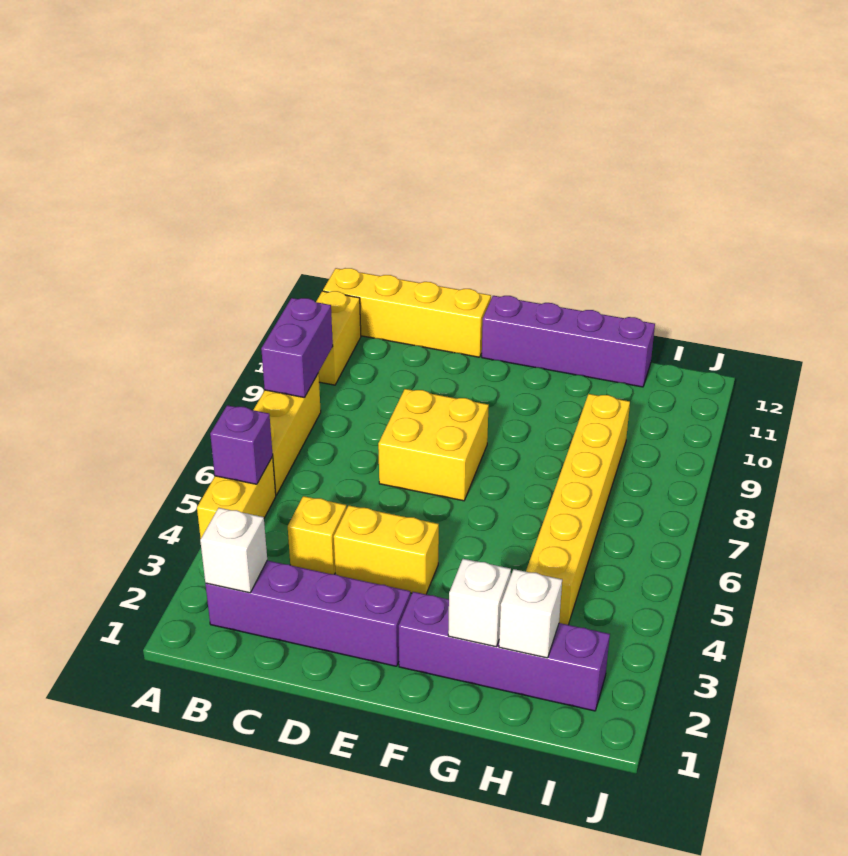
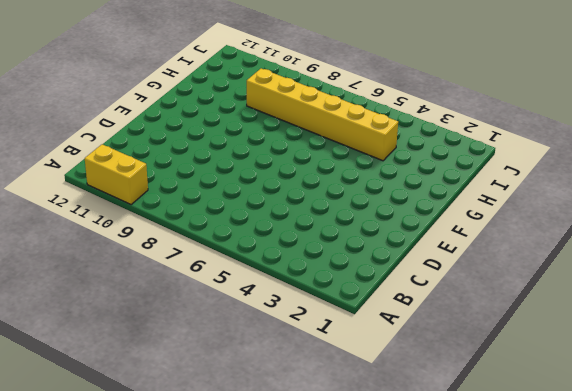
none -> yellow 1x2 brick [197,457,276,538]
none -> yellow 1x3 brick [254,373,321,495]
none -> yellow 1x4 brick [323,268,491,357]

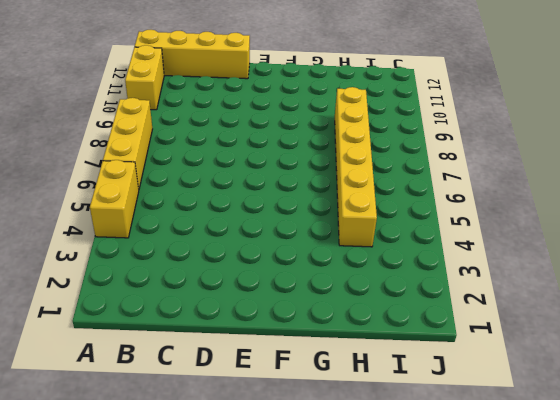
none -> purple 1x4 brick [205,561,411,666]
none -> yellow 1x1 brick [288,496,346,574]
none -> yellow 1x2 brick [334,506,439,594]

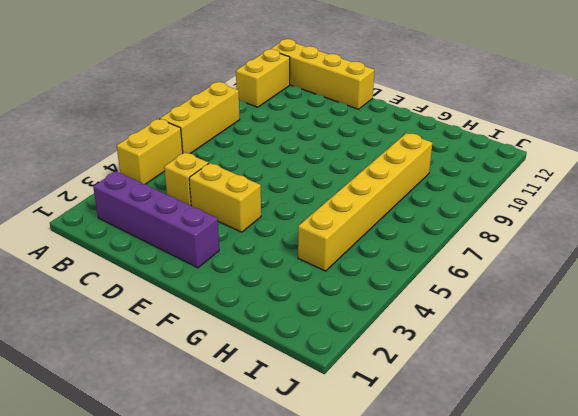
none -> yellow 2x2 brick [378,389,489,501]
none -> purple 1x4 brick [482,296,655,387]
none -> purple 1x4 brick [399,592,610,711]

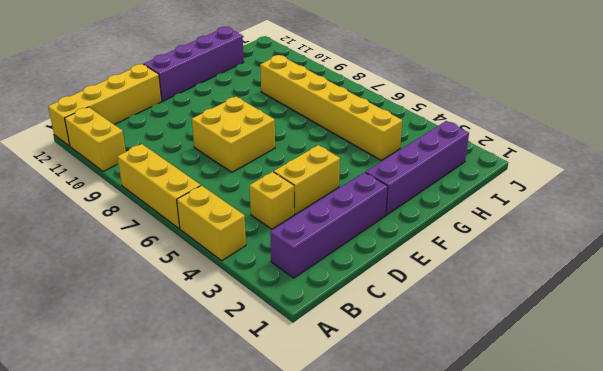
none -> purple 1x1 brick [210,405,273,484]
none -> purple 1x2 brick [261,298,333,398]
none -> white 1x1 brick [200,508,267,593]

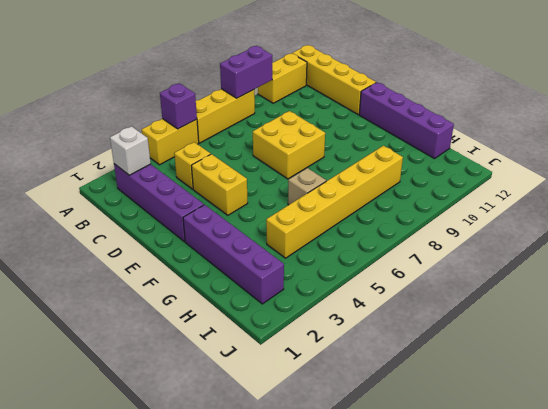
tan 1x1 brick [288,168,326,205] -> none
none -> white 1x1 brick [448,559,511,647]
none -> white 1x1 brick [499,569,562,658]

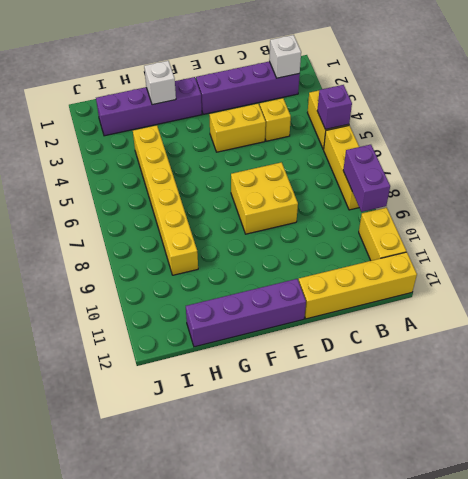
none -> white 1x1 brick [499,569,562,658]

